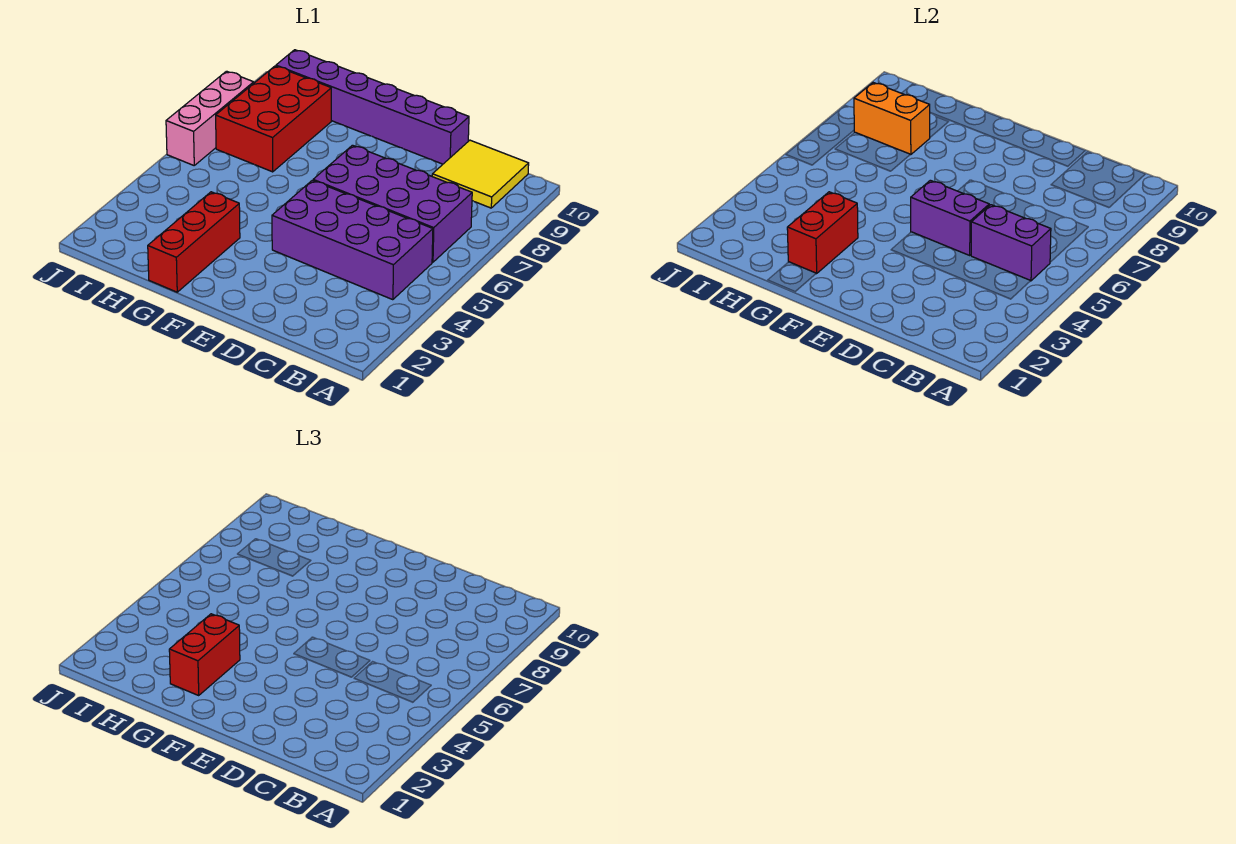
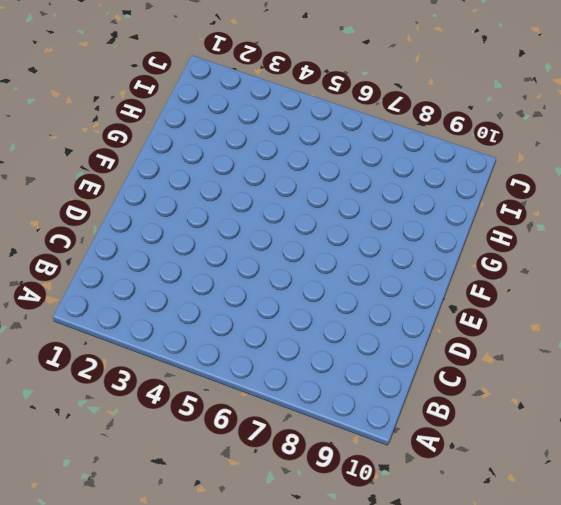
none -> purple 2x4 brick [272,180,433,300]
none -> purple 2x4 brick [313,145,472,262]
none -> yellow 2x2 tile [432,140,529,208]

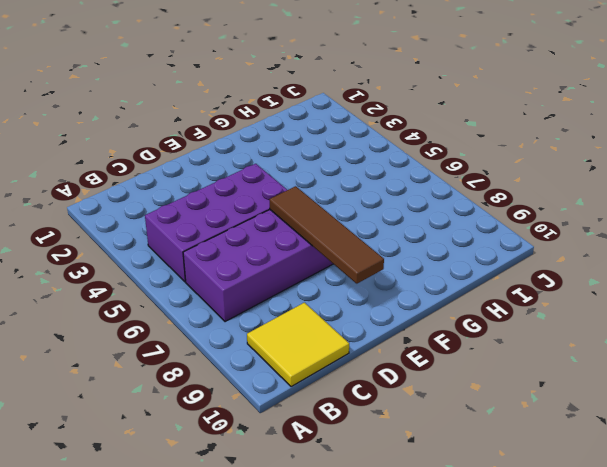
brown 1x4 tile [269,186,384,283] -> none
none -> purple 1x6 brick [276,50,469,164]
none -> red 1x3 brick [148,192,240,292]
none -> red 2x3 brick [216,66,331,172]

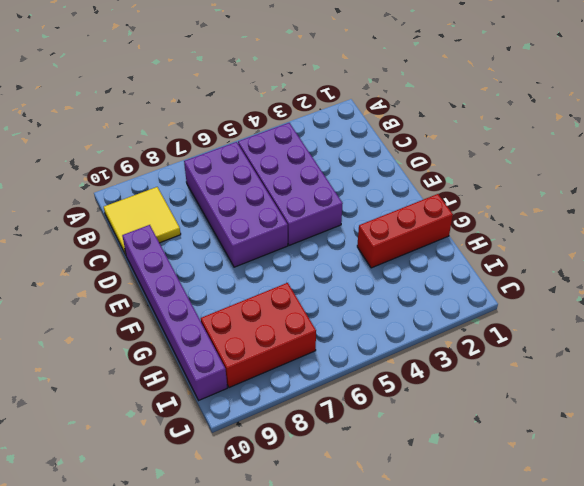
none -> pink 1x3 brick [166,71,254,165]
none -> purple 1x2 brick [971,205,1051,281]
none -> purple 1x2 brick [911,180,989,255]

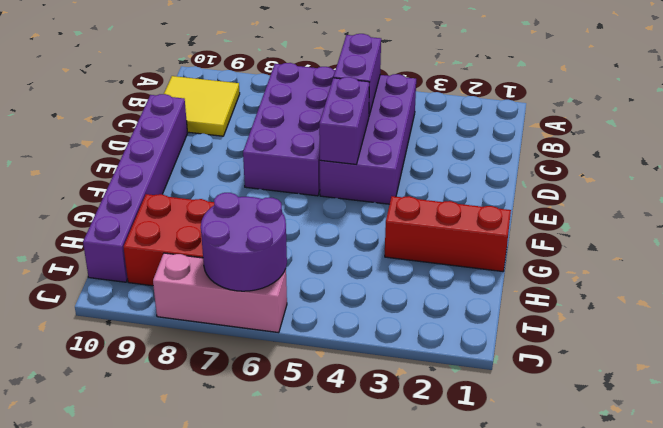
purple 2x2 round brick [201,193,287,291] -> none
none -> red 1x2 brick [787,192,858,274]
none -> orange 1x2 brick [854,83,930,155]
none -> red 1x2 brick [169,614,240,695]

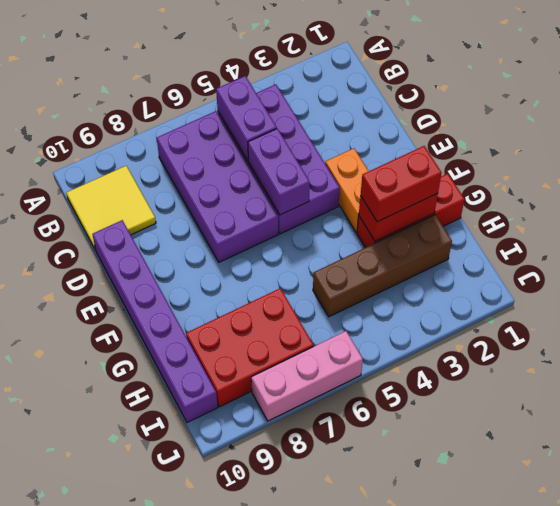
orange 1x2 brick [325,148,369,233] -> orange 1x2 brick moved to [854,83,930,155]
brown 1x4 brick [313,215,452,317] -> none

